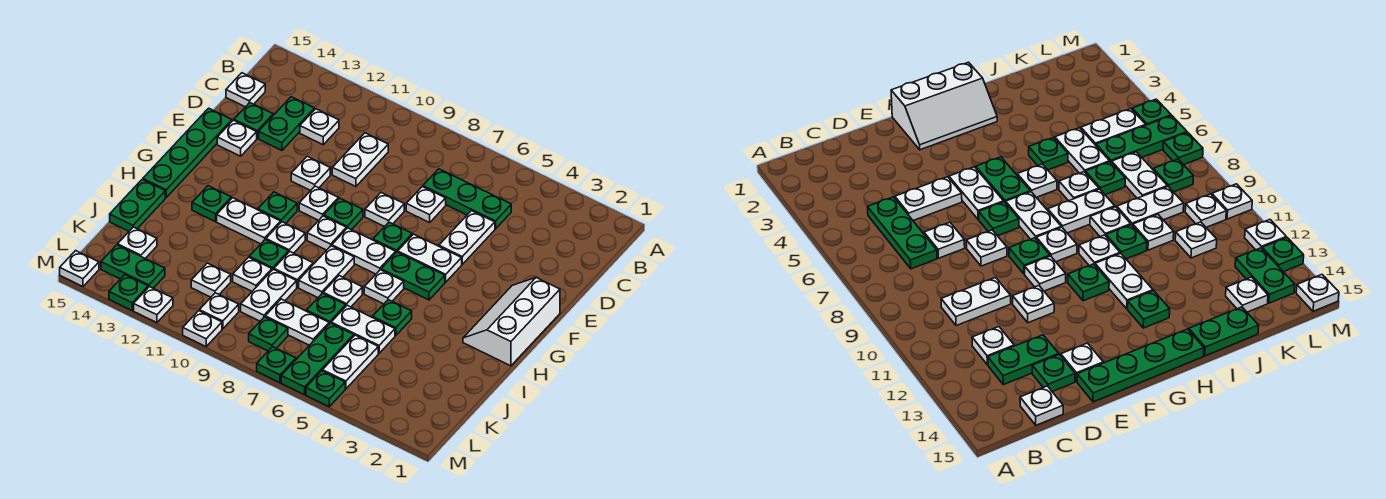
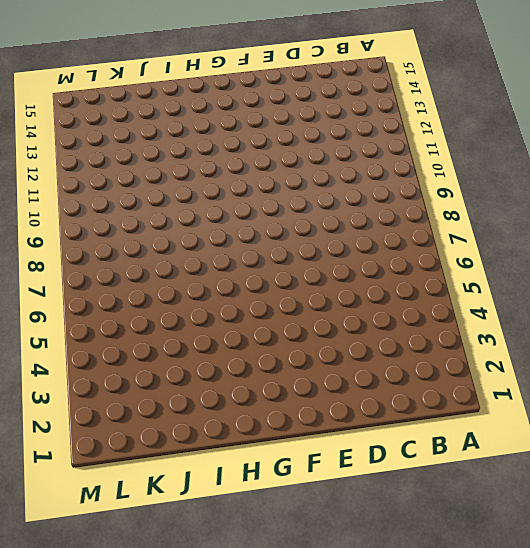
none -> green 1x3 plate [423,169,511,229]
none -> white 1x2 plate [332,133,388,187]
none -> white 1x1 plate [300,109,339,145]
none -> green 1x2 plate [259,97,315,150]

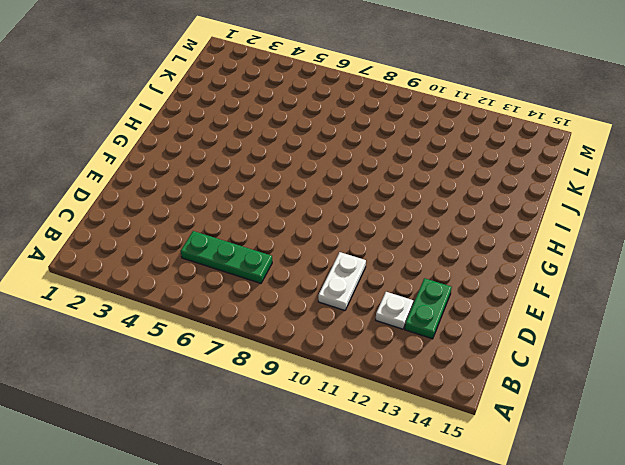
none -> white 1x1 plate [226,73,265,107]
none -> white 1x2 plate [439,211,495,264]
none -> white 1x1 plate [406,187,446,223]
none -> green 1x1 plate [234,103,273,138]

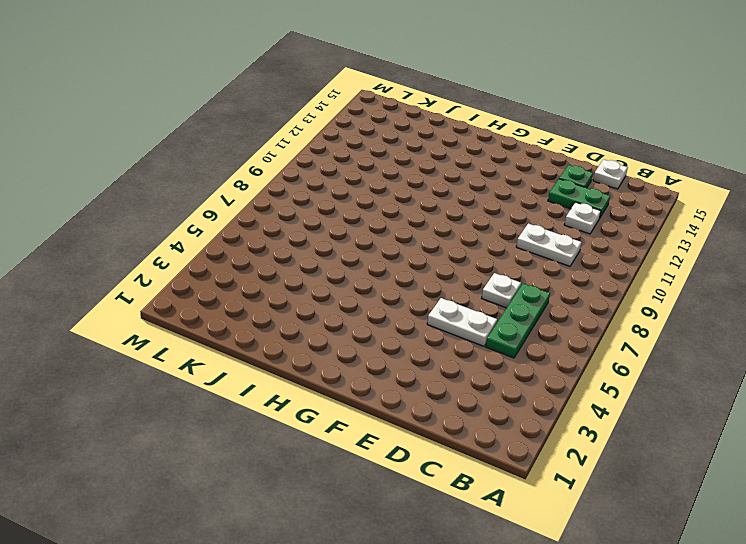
none -> white 1x1 plate [365,193,404,227]
none -> white 1x1 plate [291,156,330,191]
none -> white 1x1 plate [217,120,257,156]
none -> green 1x4 plate [143,108,232,197]

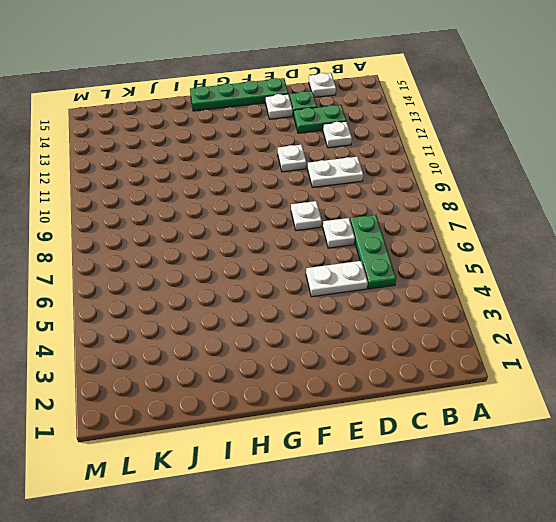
none -> white 2x3 slope [463,278,560,366]
none -> white 1x2 plate [398,234,462,282]
none -> green 1x1 plate [373,222,412,252]
none -> green 1x1 plate [324,198,363,230]

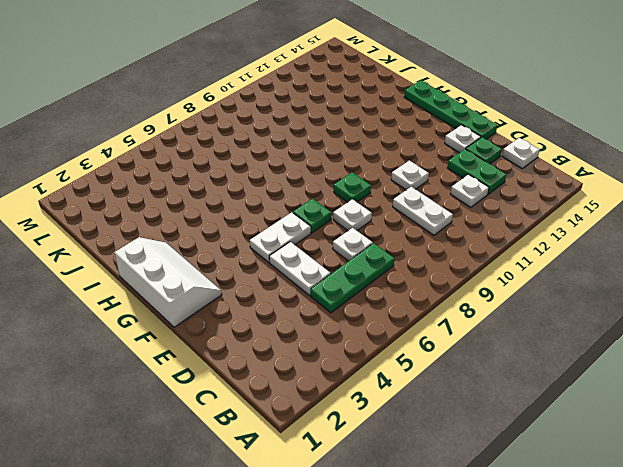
none -> white 1x1 plate [299,186,338,220]
none -> green 1x2 plate [381,252,445,300]
none -> white 1x2 plate [332,228,396,274]
none -> white 1x1 plate [307,216,346,250]

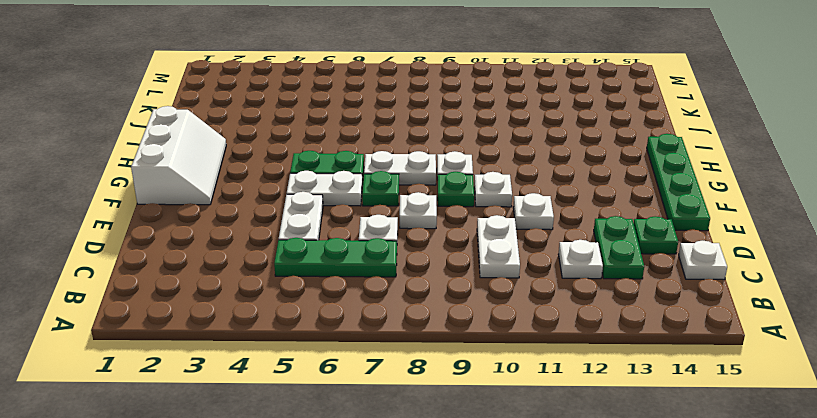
none -> white 1x1 plate [217,120,257,156]
none -> green 1x1 plate [258,192,297,223]
none -> white 1x1 plate [364,270,404,304]
none -> white 1x2 plate [299,246,354,298]

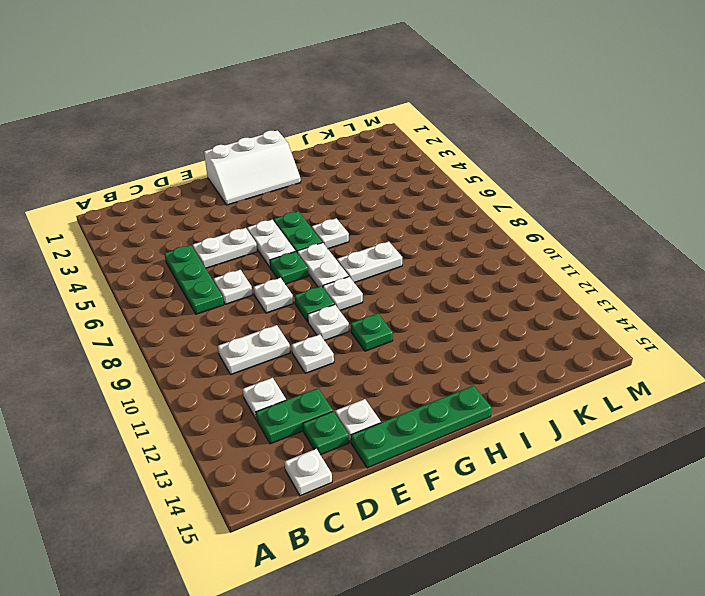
none -> white 1x1 plate [266,222,305,253]
none -> white 1x2 plate [217,198,281,244]
none -> green 1x1 plate [192,186,231,222]
none -> green 1x1 plate [372,300,412,336]

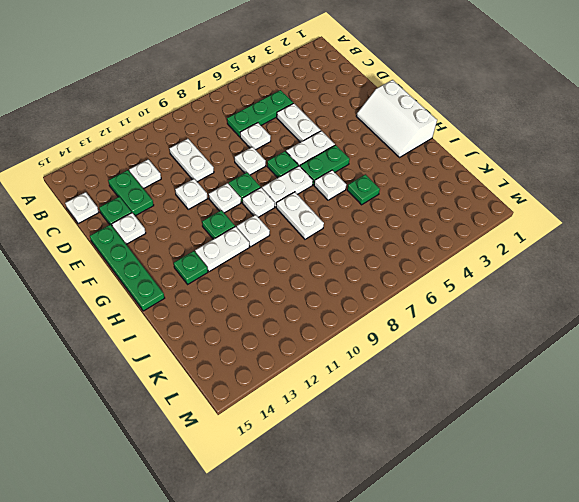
none -> white 1x1 plate [323,276,362,307]
none -> white 1x1 plate [274,252,313,287]
none -> green 1x1 plate [249,240,289,270]
none -> green 1x2 plate [110,180,165,231]

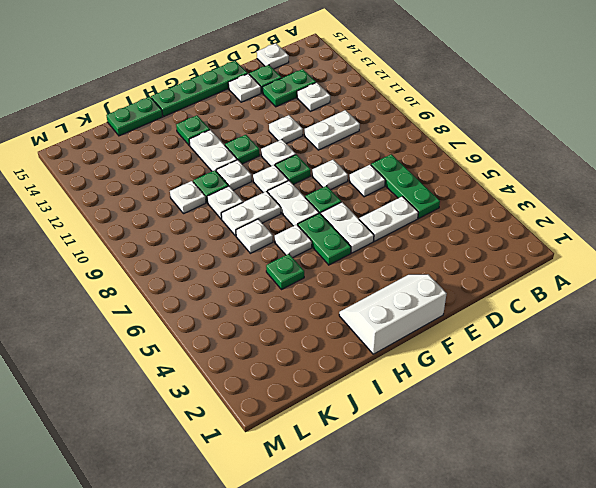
none -> white 1x2 plate [331,305,395,353]
none -> green 1x1 plate [307,293,346,324]
none -> white 1x2 plate [241,269,297,321]
none -> white 1x2 plate [323,335,378,389]

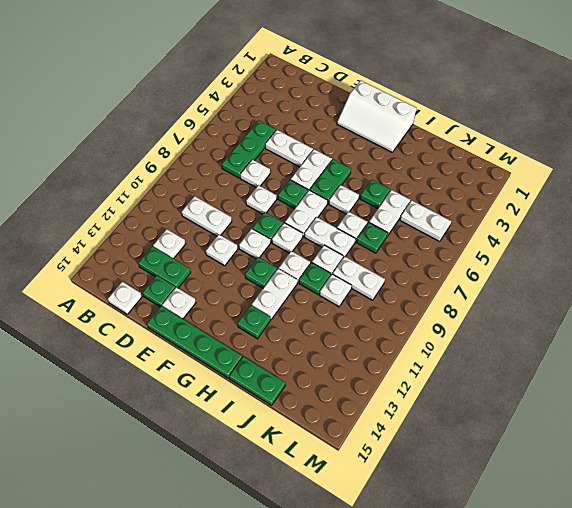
none -> green 1x3 plate [281,323,354,395]
none -> white 1x2 plate [265,299,329,345]
none -> white 1x1 plate [191,263,231,297]
none -> white 1x1 plate [118,227,157,258]

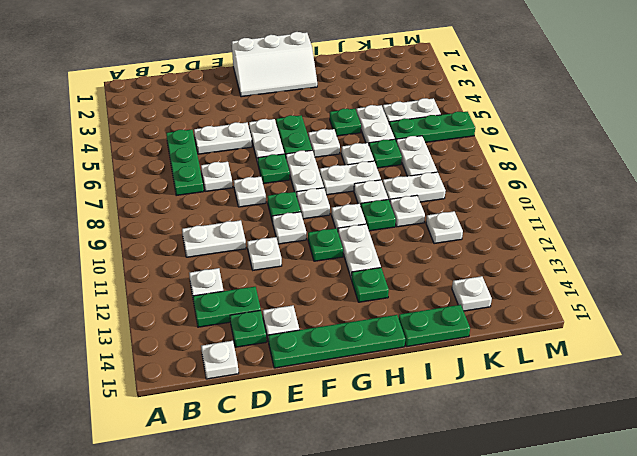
none -> green 1x1 plate [249,317,288,351]
none -> white 1x1 plate [199,293,239,329]
none -> green 1x2 plate [101,245,165,288]
none -> green 1x1 plate [306,371,345,407]

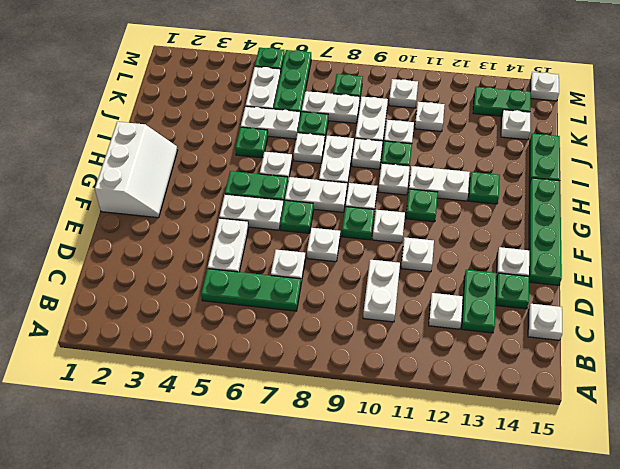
none -> green 1x1 plate [257,347,296,383]
none -> white 1x1 plate [183,311,222,347]
none -> white 1x1 plate [134,287,173,323]
none -> green 1x1 plate [109,275,148,310]

